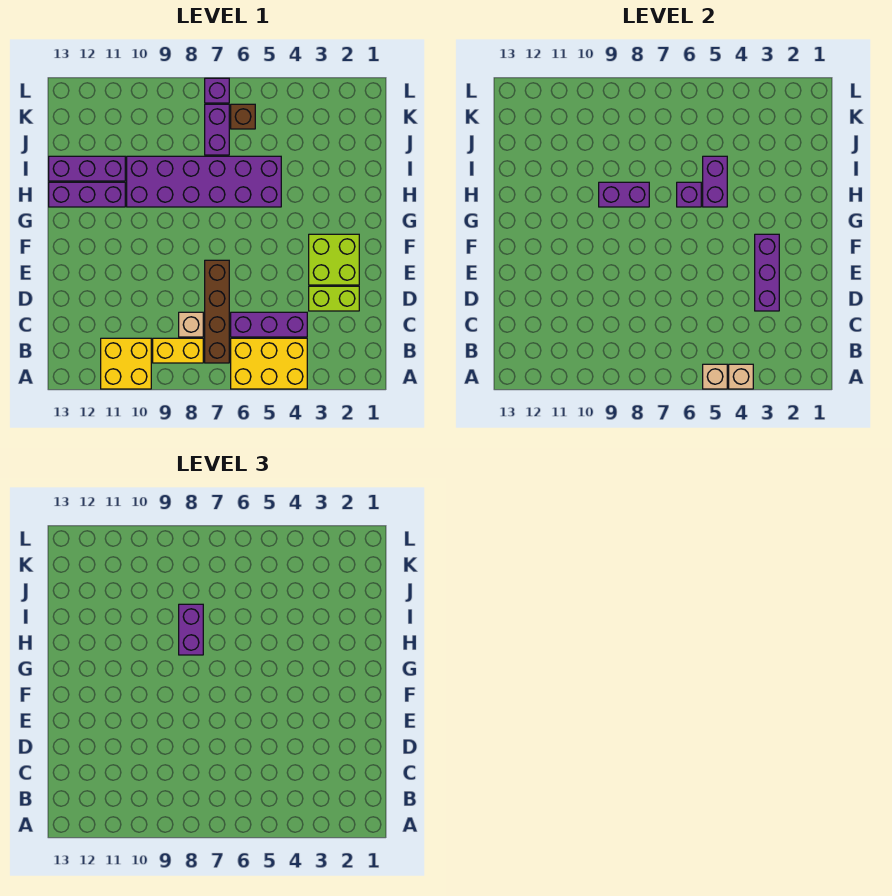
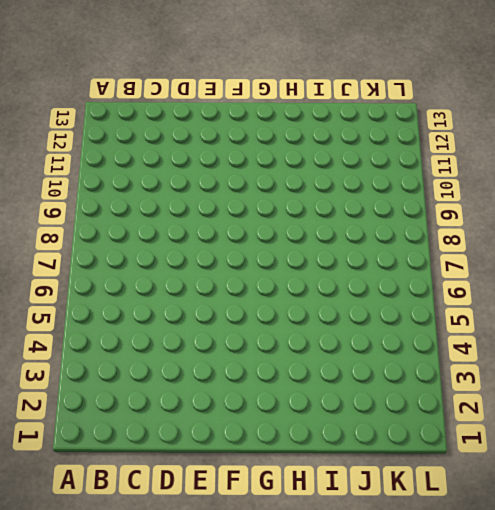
none -> yellow 2x3 brick [231,338,307,389]
none -> yellow 2x2 brick [101,338,151,389]
none -> brown 1x4 brick [205,260,229,363]

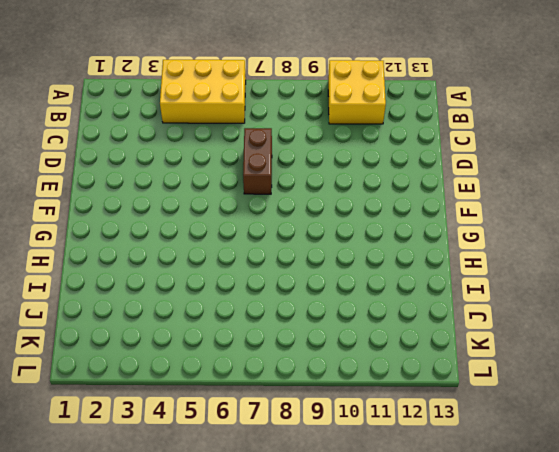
brown 1x2 brick [243,128,272,194] -> brown 1x4 brick [205,260,229,363]
none -> yellow 1x2 brick [153,338,203,363]
none -> purple 1x3 brick [231,312,307,337]
none -> tan 1x1 brick [179,312,203,337]

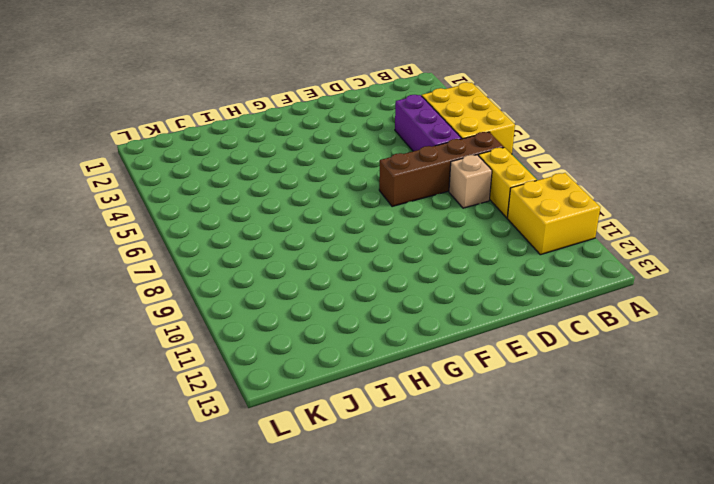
none -> lime 1x2 brick [309,286,359,311]
none -> lime 2x2 brick [309,234,359,285]
none -> purple 2x6 brick [127,156,281,207]

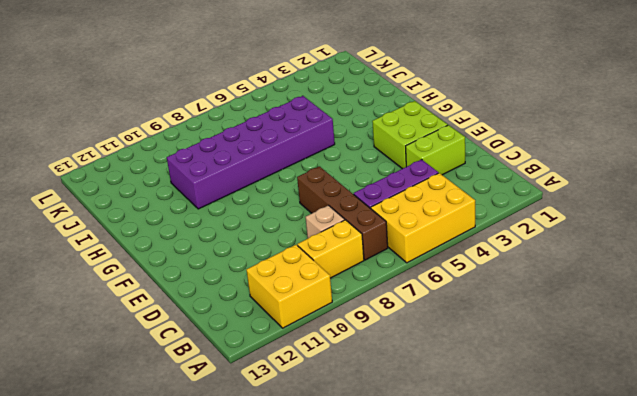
none -> purple 1x3 brick [49,182,125,207]
none -> purple 1x3 brick [49,156,125,181]
none -> purple 1x2 brick [205,104,229,155]

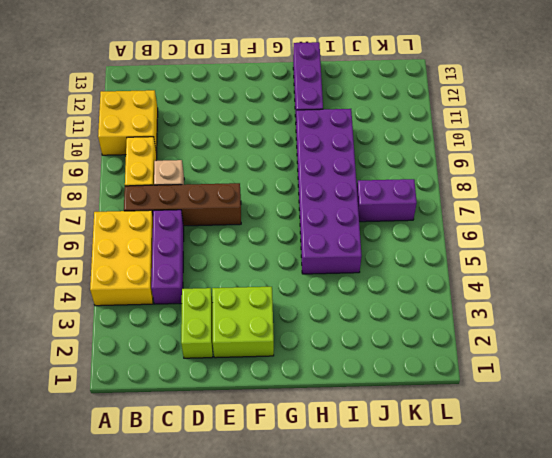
none -> purple 1x3 brick [49,156,125,181]
none -> brown 1x1 brick [231,104,255,129]
none -> purple 1x1 brick [205,78,229,103]

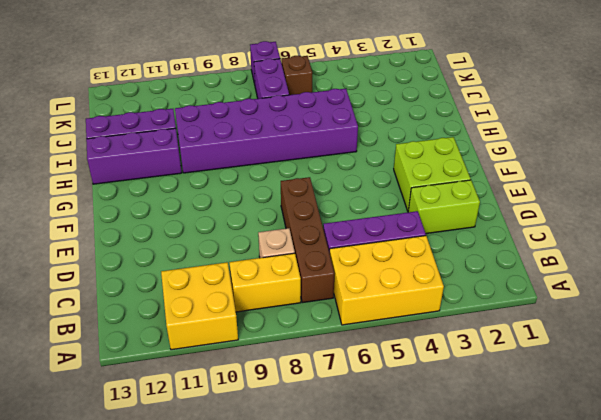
none -> tan 1x1 brick [729,364,753,389]
none -> tan 1x1 brick [703,364,727,389]
none -> purple 1x3 brick [755,234,779,311]

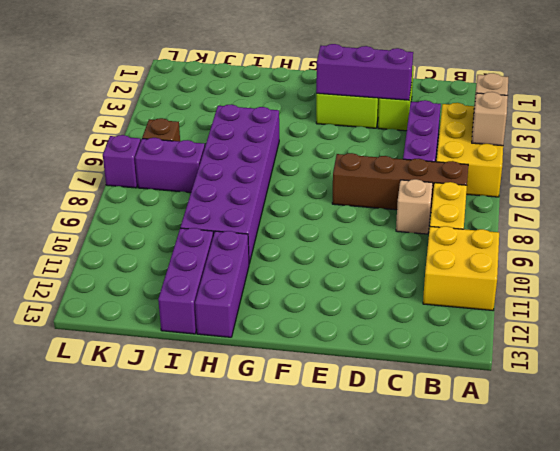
none -> purple 1x2 brick [703,156,727,207]
none -> purple 1x1 brick [677,182,701,207]
none -> purple 1x2 brick [599,182,649,207]

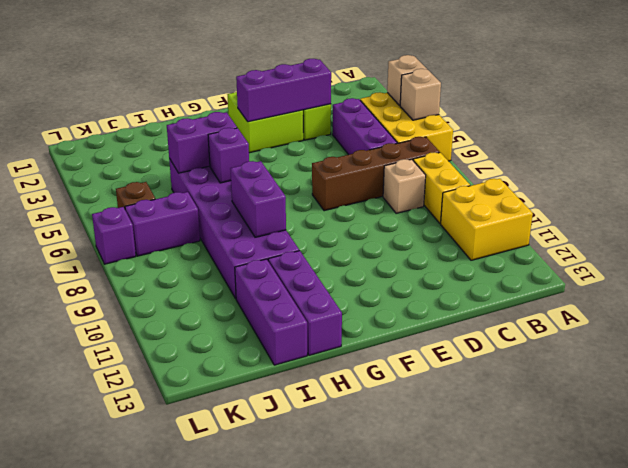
none -> purple 1x2 brick [179,604,203,655]

